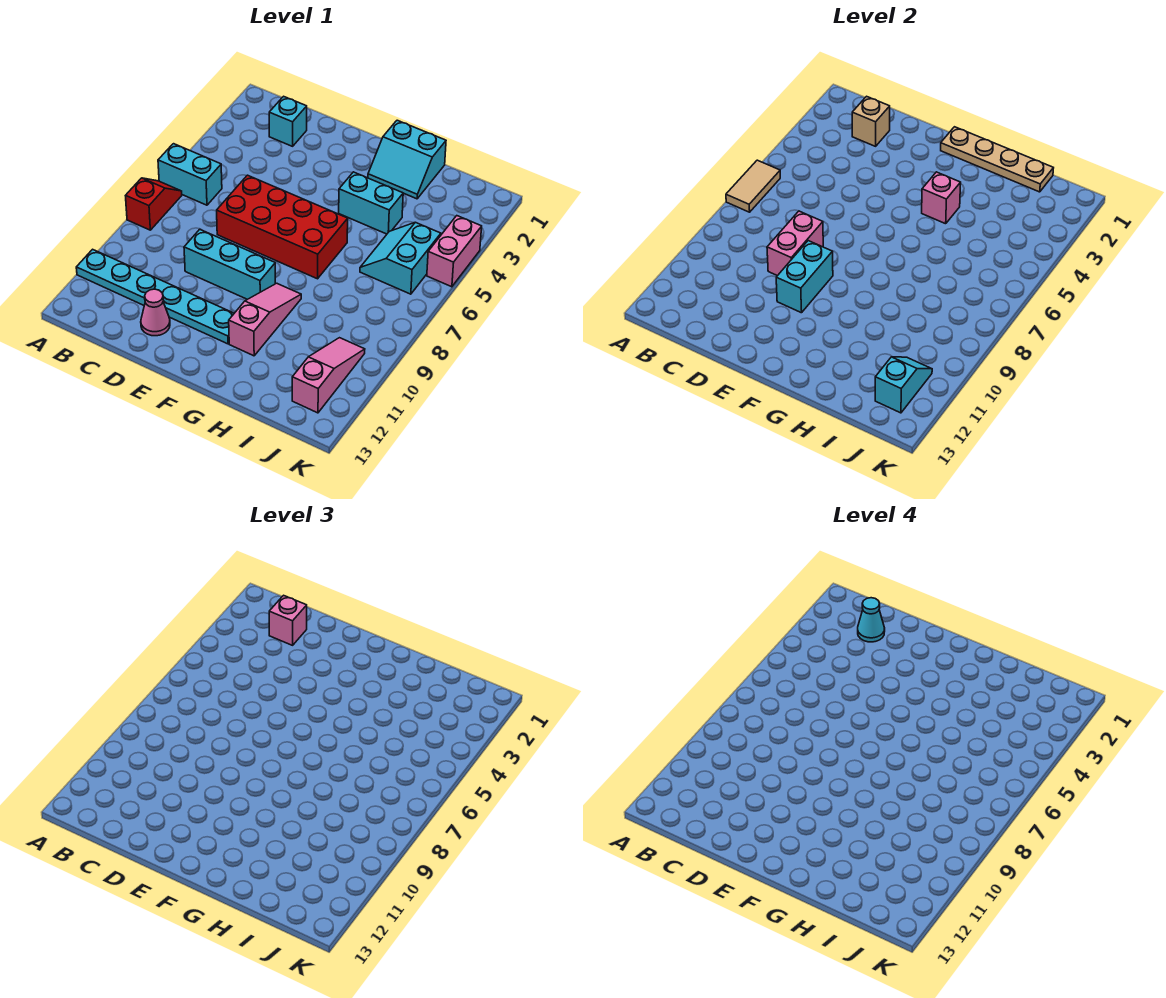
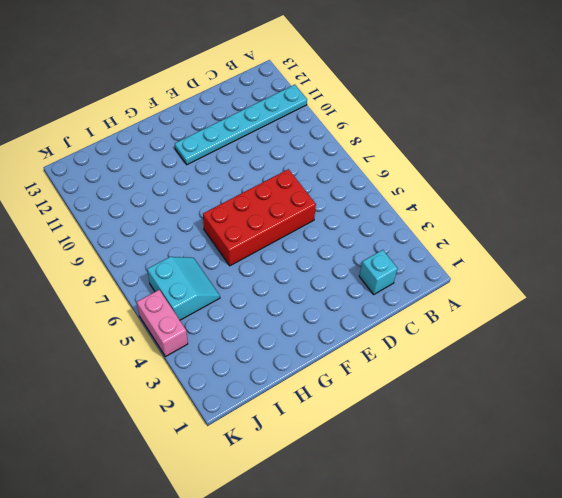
none -> cyan 1x2 brick [158,144,222,205]
none -> red 1x2 slope [125,178,182,230]
none -> cyan 1x3 brick [184,229,275,299]

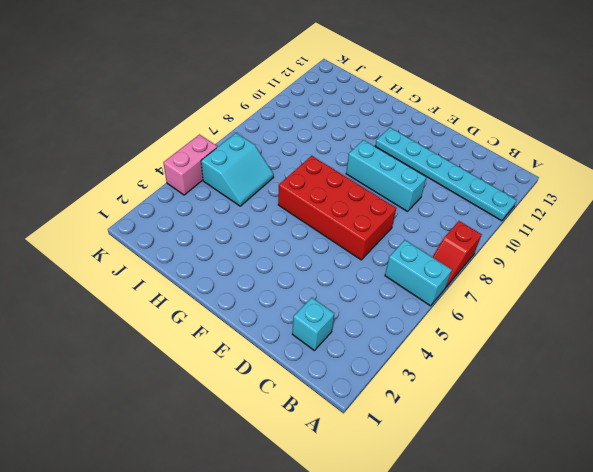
none -> pink 1x1 cone [141,289,170,336]
none -> cyan 2x2 slope [368,120,446,199]
none -> cyan 1x2 brick [339,172,403,234]

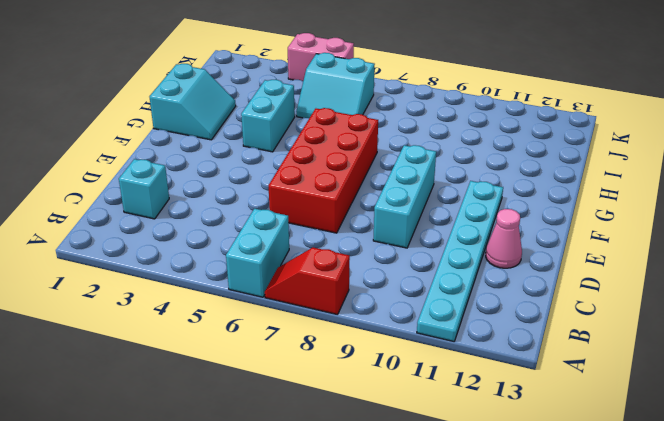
none -> pink 1x3 slope [229,283,301,356]
none -> pink 1x3 slope [292,338,365,413]
none -> tan 1x2 tile [726,160,780,212]

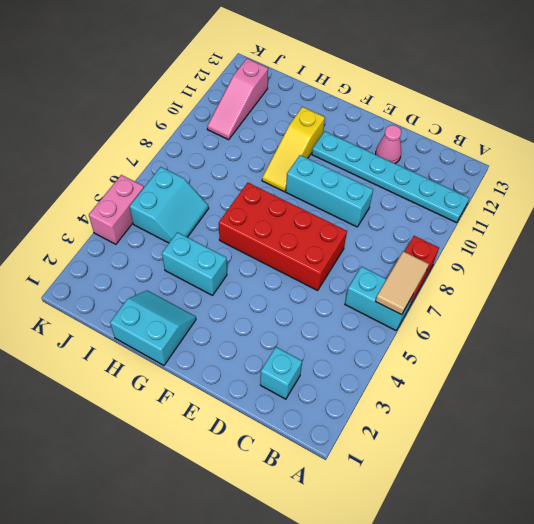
yellow 1x3 slope [262,107,325,192] -> pink 1x3 slope [229,283,301,356]
none -> tan 1x1 brick [852,96,890,146]
none -> pink 1x2 brick [767,211,823,276]
none -> cyan 1x2 brick [776,241,833,313]

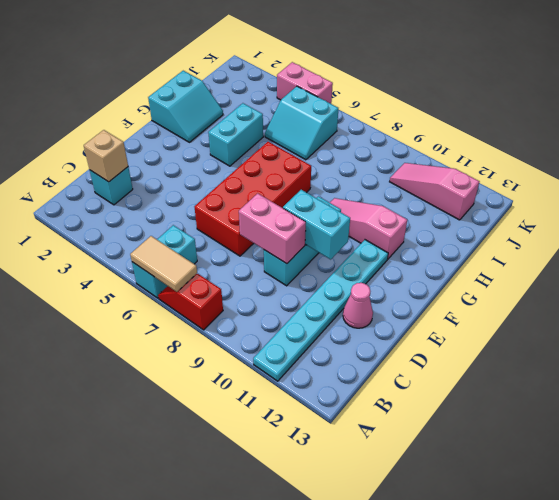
none -> tan 1x4 plate [941,127,1053,192]
none -> pink 1x1 brick [922,172,961,224]
none -> cyan 1x2 slope [875,357,932,413]

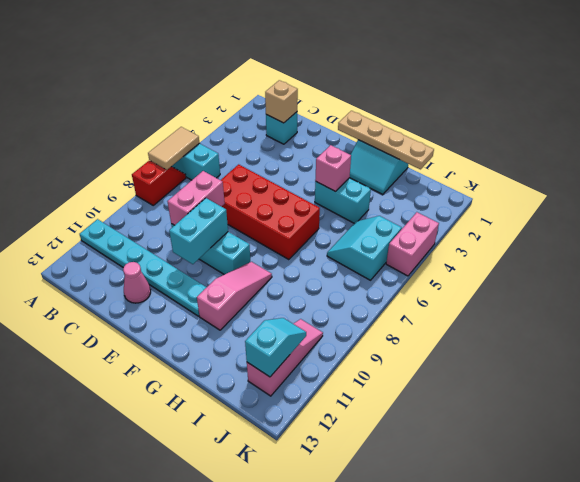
none -> pink 1x1 brick [269,595,307,645]
none -> cyan 1x1 cone [858,598,885,642]

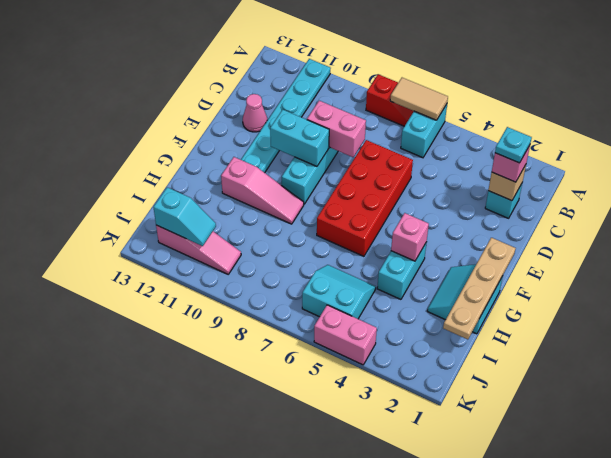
cyan 1x1 plate [495,127,532,163] -> cyan 1x1 cone [858,598,885,642]

